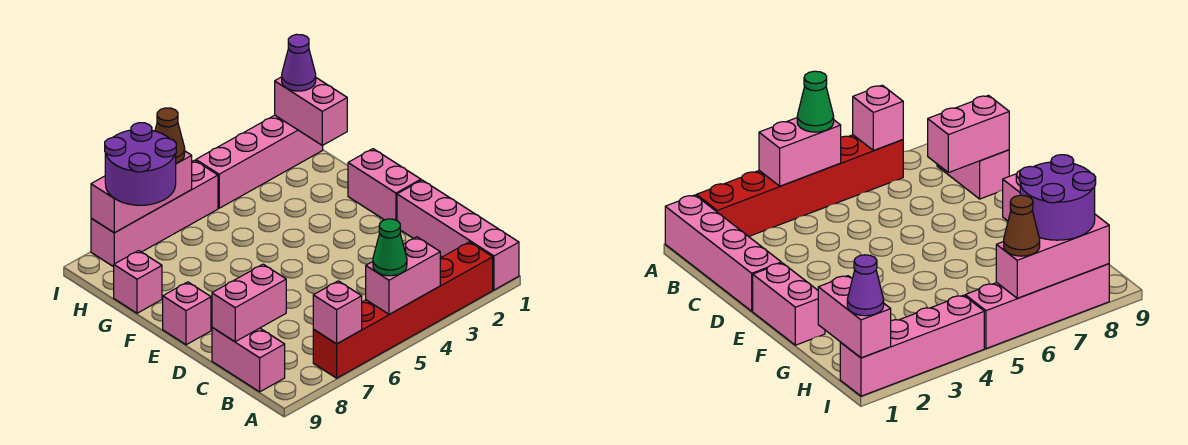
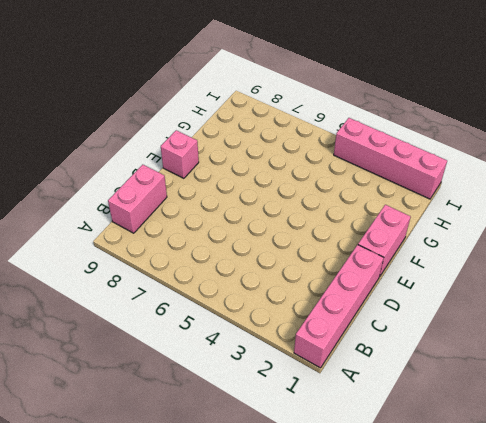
none -> red 1x6 brick [313,242,493,378]
none -> pink 1x1 brick [114,251,162,313]
none -> pink 1x4 brick [91,160,218,267]

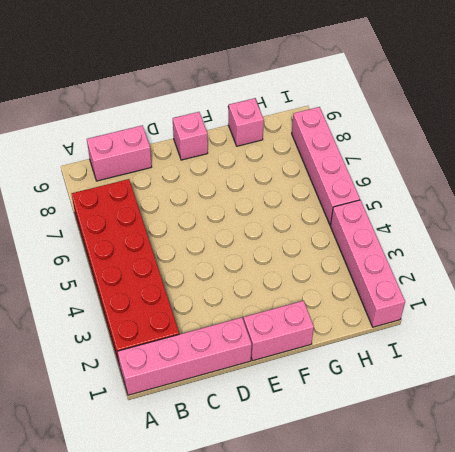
red 2x6 brick [72,179,179,363] -> red 1x6 brick [313,242,493,378]
none -> pink 1x2 brick [366,237,440,314]
none -> pink 1x1 brick [313,281,362,344]
none -> pink 1x2 brick [212,264,286,342]

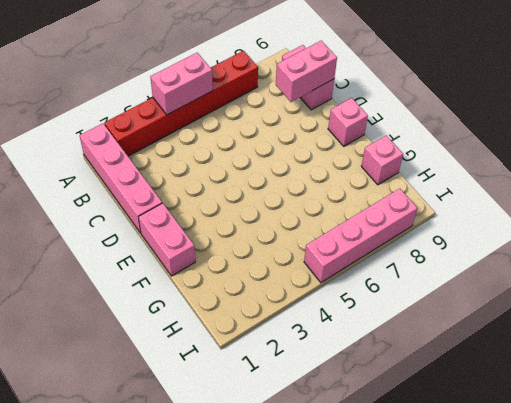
none -> pink 1x4 brick [196,115,323,208]
none -> pink 1x1 brick [313,281,362,344]
none -> pink 1x2 brick [275,77,347,146]

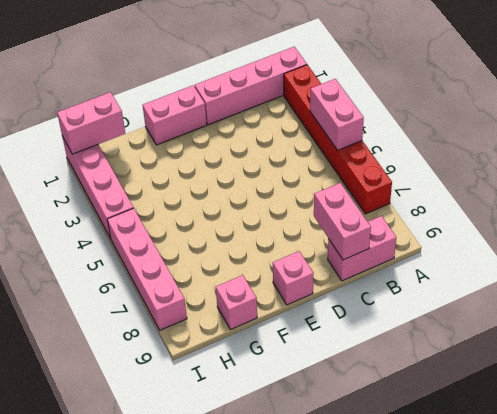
none -> pink 1x1 brick [313,281,362,344]
none -> pink 1x3 brick [91,151,192,233]
none -> green 1x1 cone [373,219,407,276]

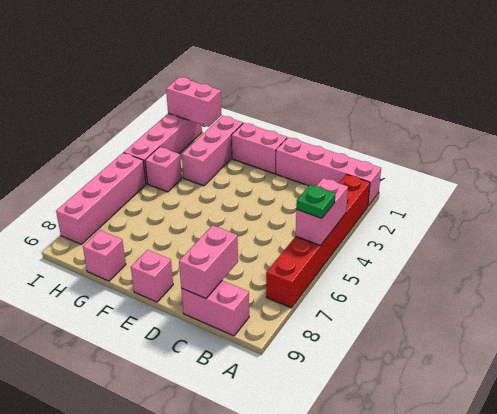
green 1x1 plate [296,185,335,218] -> green 1x1 cone [373,219,407,276]
pink 1x3 brick [182,116,243,186] -> pink 1x3 brick moved to [91,151,192,233]
pink 1x1 brick [145,147,182,192] -> pink 1x1 brick moved to [313,281,362,344]
none -> purple 2x2 round brick [105,123,176,205]
none -> purple 1x1 cone [282,34,316,91]
none -> brown 1x1 cone [155,108,185,163]

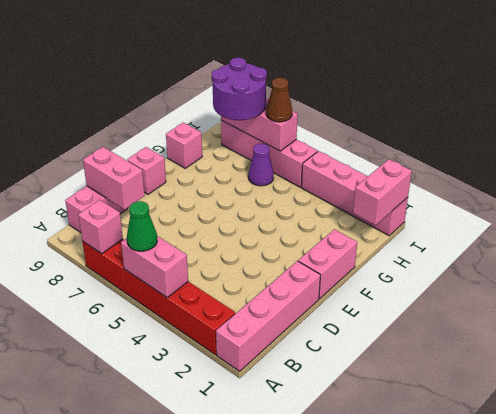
purple 1x1 cone [248,144,274,186] -> purple 1x1 cone moved to [282,34,316,91]

